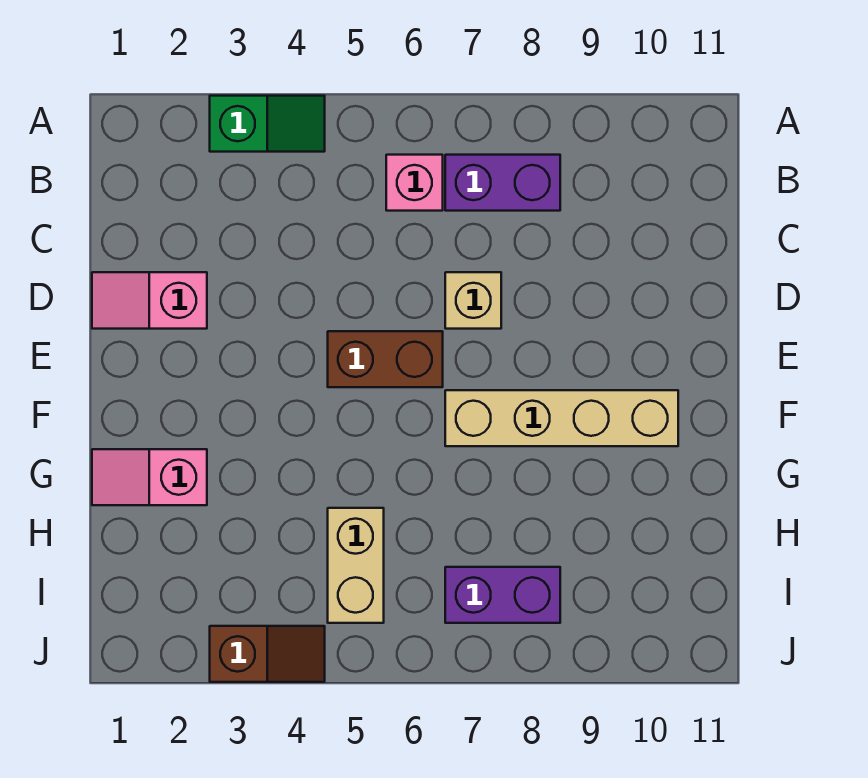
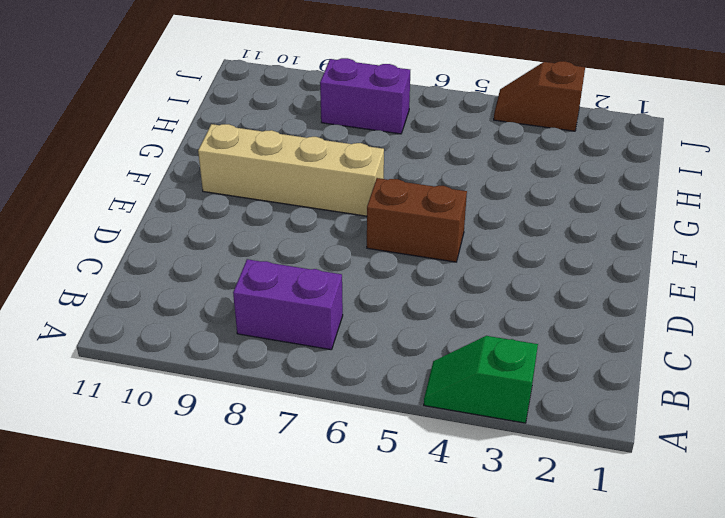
none -> pink 1x1 brick [386,155,443,211]
none -> pink 1x2 slope [92,272,207,329]

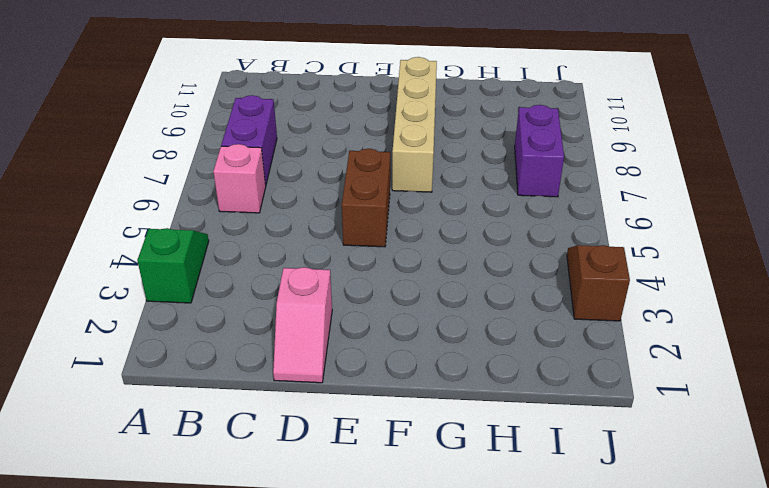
none -> tan 1x1 brick [445,272,501,329]
none -> pink 1x2 slope [92,449,207,505]

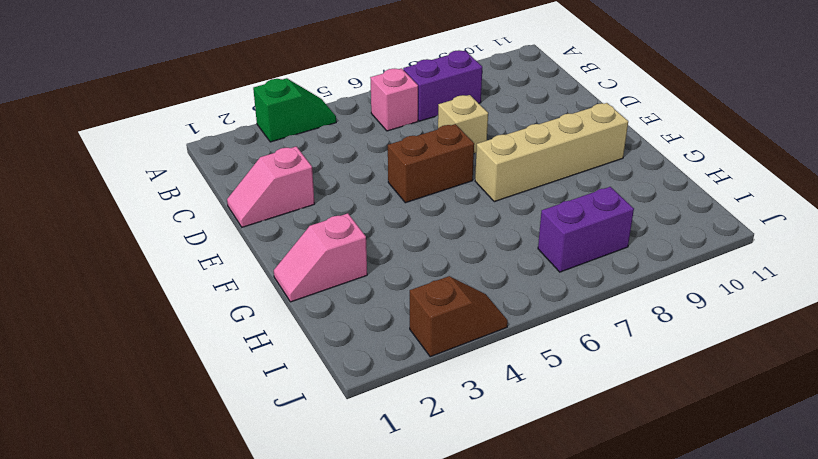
none -> tan 1x2 brick [328,508,384,623]

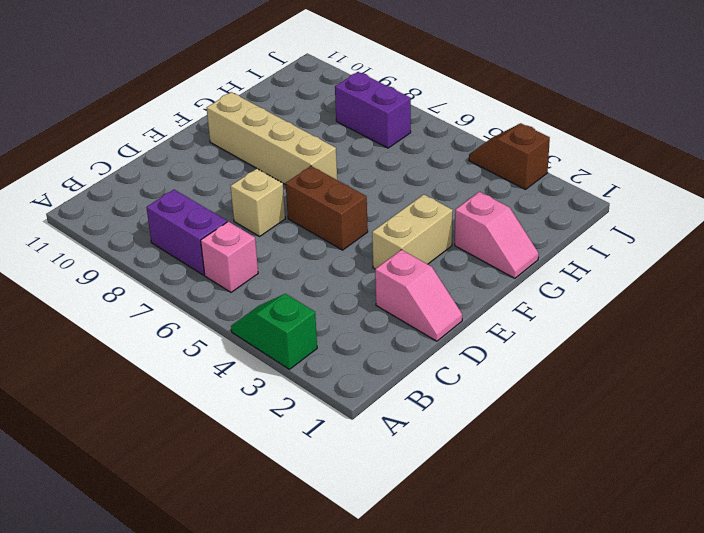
tan 1x2 brick [372,194,453,269] -> tan 1x2 brick moved to [328,508,384,623]

